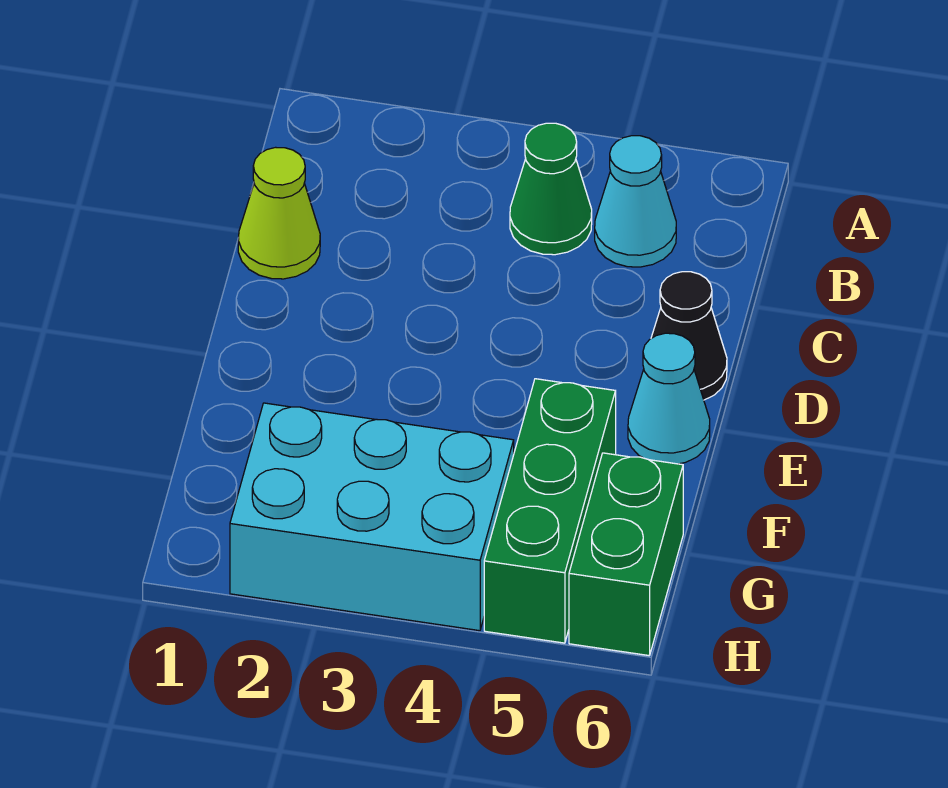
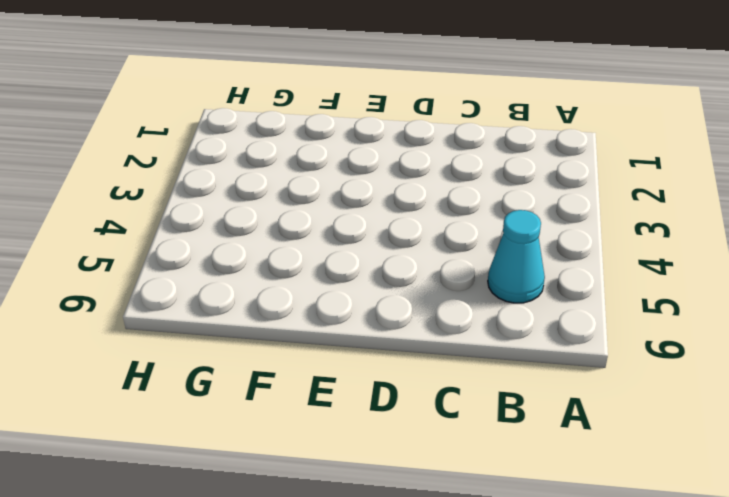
none -> green 1x1 cone [510,123,592,255]
none -> lime 1x1 cone [238,147,320,279]

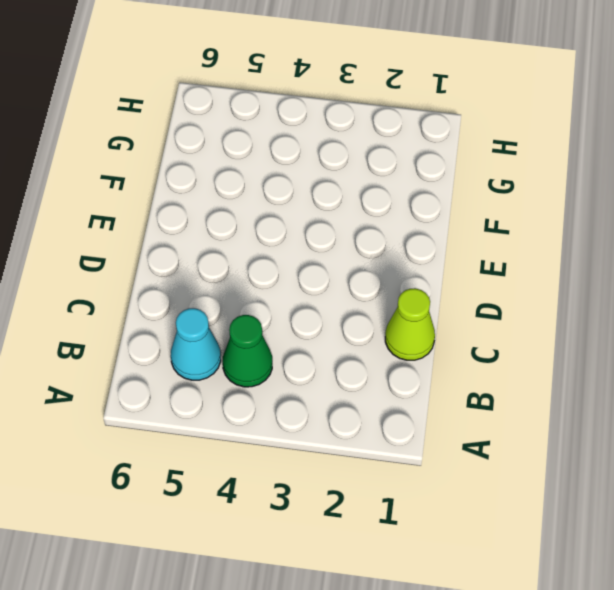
none -> black 1x1 cone [651,272,727,400]
none -> cyan 1x1 cone [628,333,710,464]

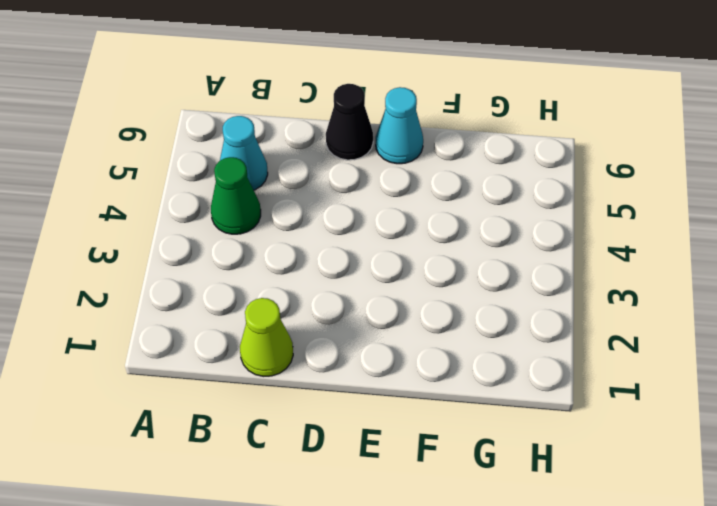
none -> green 1x3 brick [484,379,616,643]
none -> cyan 2x3 brick [230,403,514,631]

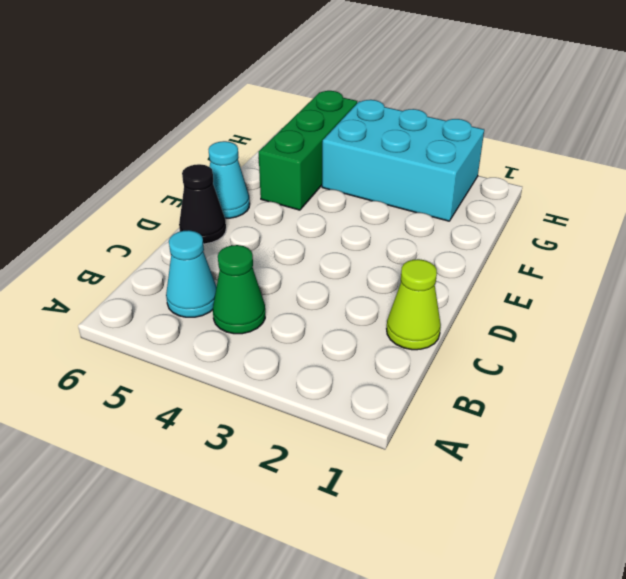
none -> green 1x2 brick [569,453,683,656]

